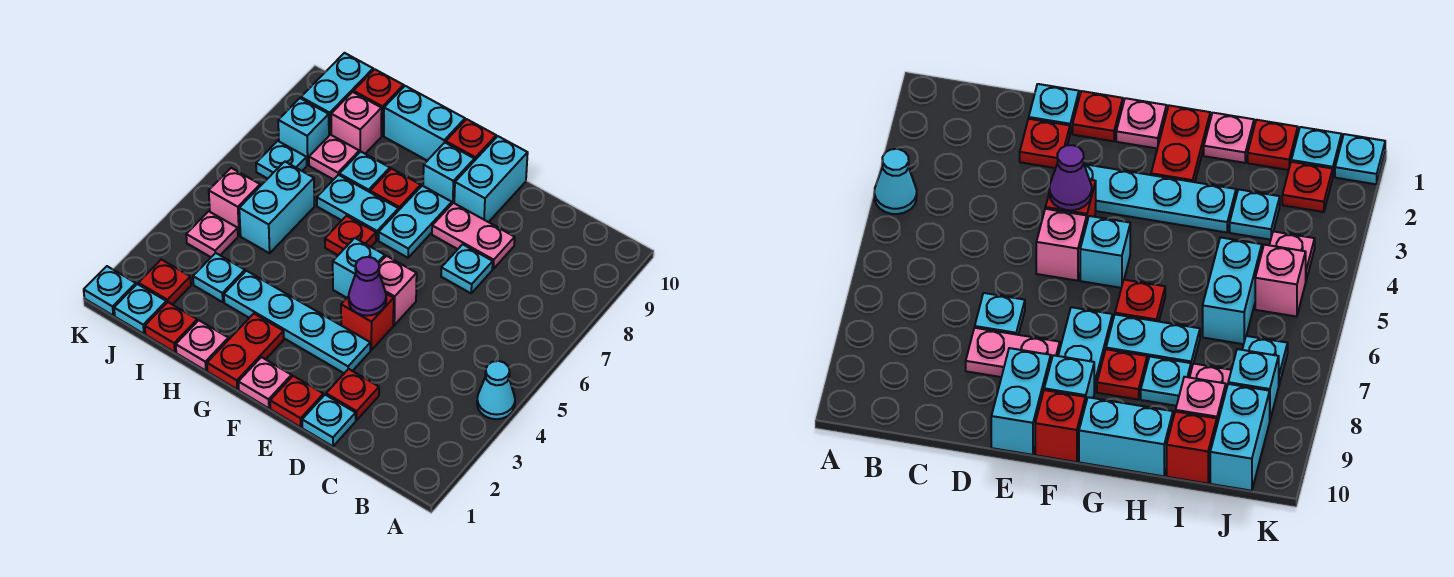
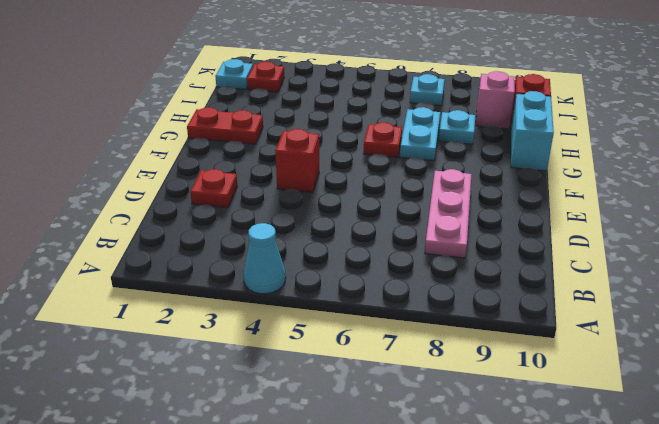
pink 1x3 plate [425,169,472,258] -> pink 1x2 plate [432,203,515,269]
none -> cyan 1x1 plate [302,395,356,446]
none -> cyan 1x1 plate [441,244,493,293]
none -> red 1x1 plate [270,376,323,427]
none -> cyan 1x4 plate [224,271,370,373]

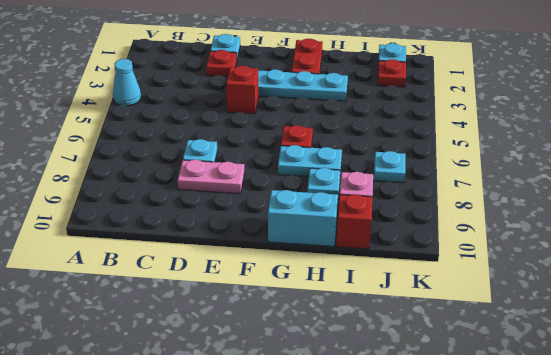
none -> red 1x1 plate [270,376,323,427]
none -> pink 1x1 brick [379,256,417,325]
none -> cyan 1x2 brick [454,136,528,222]
none -> pink 1x1 plate [238,357,292,408]

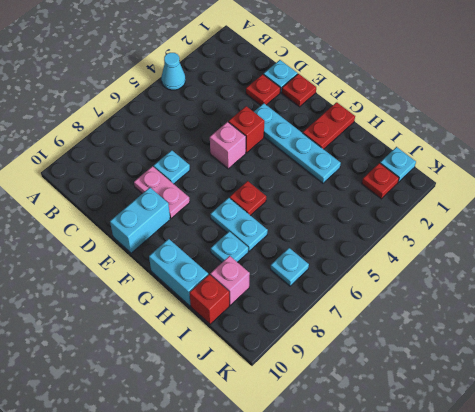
none -> pink 1x1 plate [238,357,292,408]
none -> cyan 1x1 brick [333,238,385,298]
none -> cyan 1x2 plate [379,186,452,258]
none -> cyan 1x1 brick [423,143,474,204]

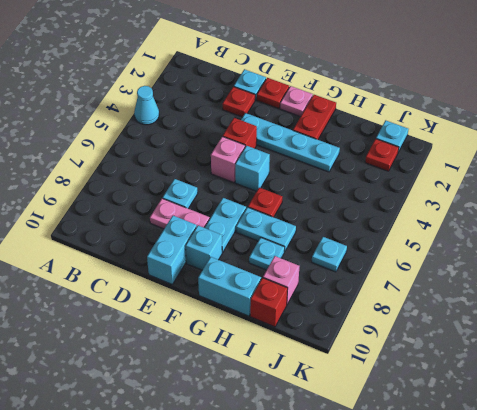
none -> red 1x1 brick [446,119,496,161]
none -> red 1x1 plate [370,169,421,211]
none -> pink 1x1 plate [176,320,228,371]
none -> red 1x1 plate [145,302,197,352]

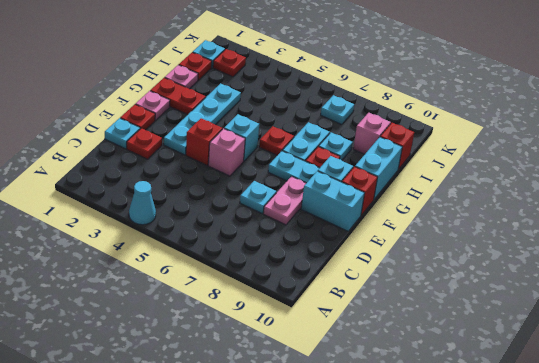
none -> cyan 1x1 plate [193,253,245,302]
none -> cyan 1x2 brick [239,162,314,253]
none -> pink 1x1 plate [309,135,359,180]
none -> pink 1x1 plate [186,211,238,257]

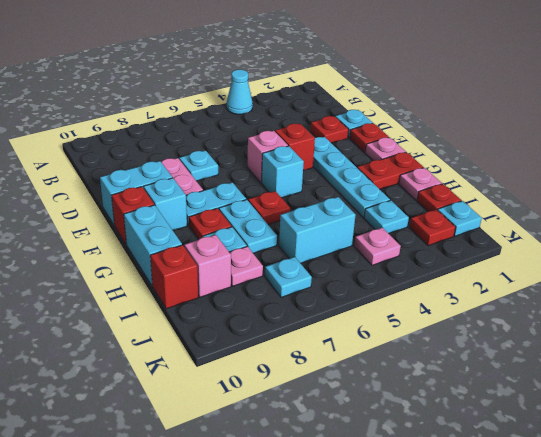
none -> pink 1x1 brick [209,168,260,236]
none -> cyan 1x1 brick [278,98,329,165]
none -> cyan 1x2 brick [301,53,373,135]
none -> cyan 1x1 plate [84,266,136,315]

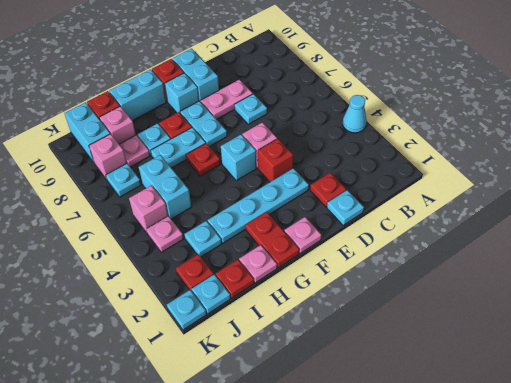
pink 1x1 brick [89,134,127,180] -> cyan 1x1 brick [278,98,329,165]
none -> red 1x1 plate [270,376,323,427]
none -> purple 1x1 cone [349,257,386,316]

